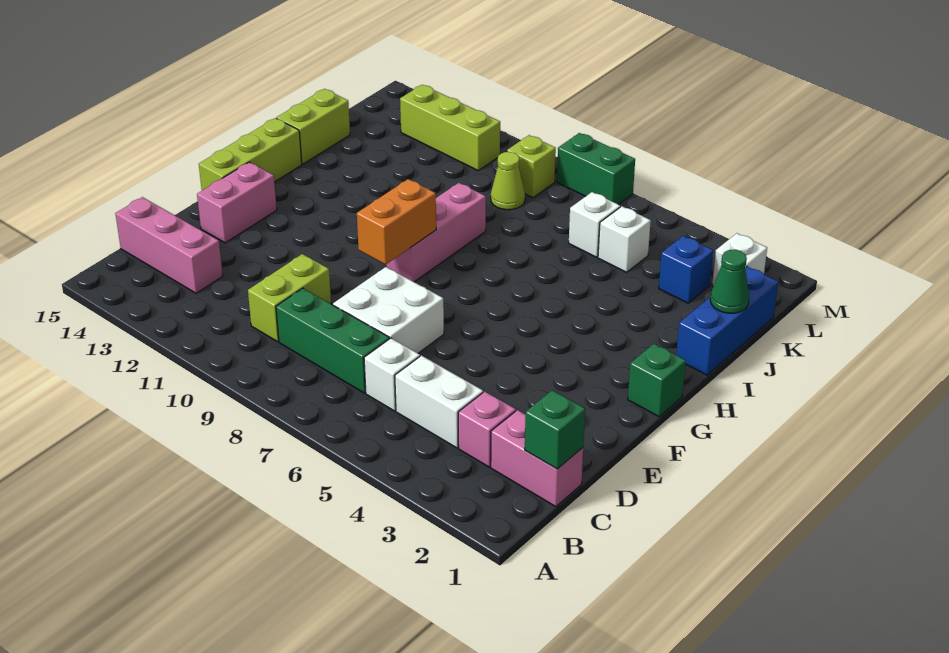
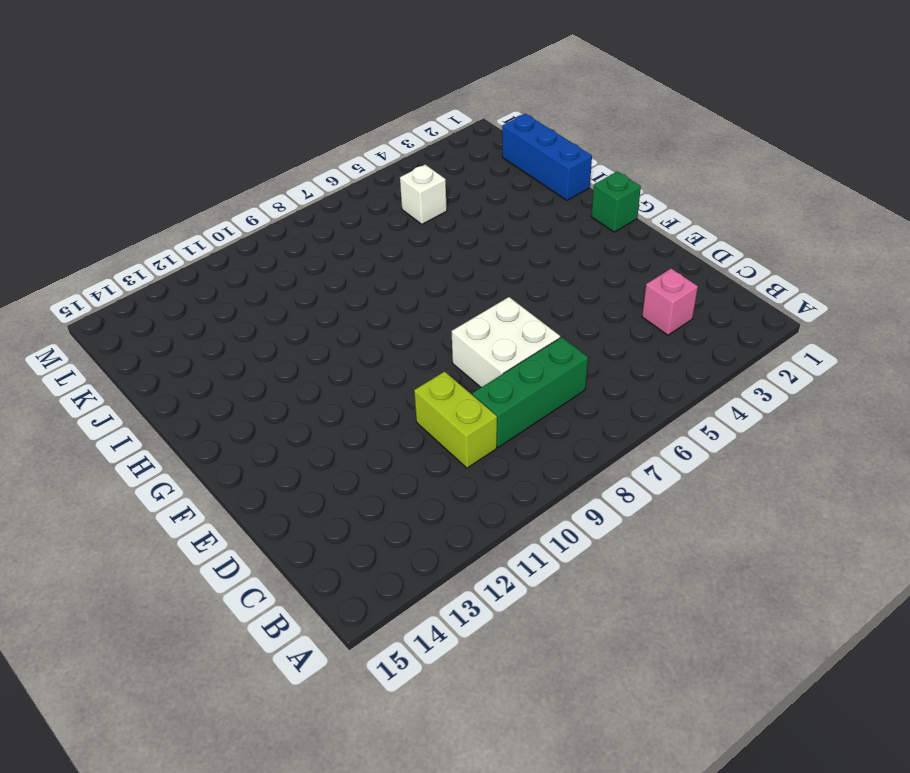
none -> pink 1x2 brick [491,410,583,507]
none -> white 1x2 brick [395,356,483,448]
none -> white 1x1 brick [364,338,420,411]

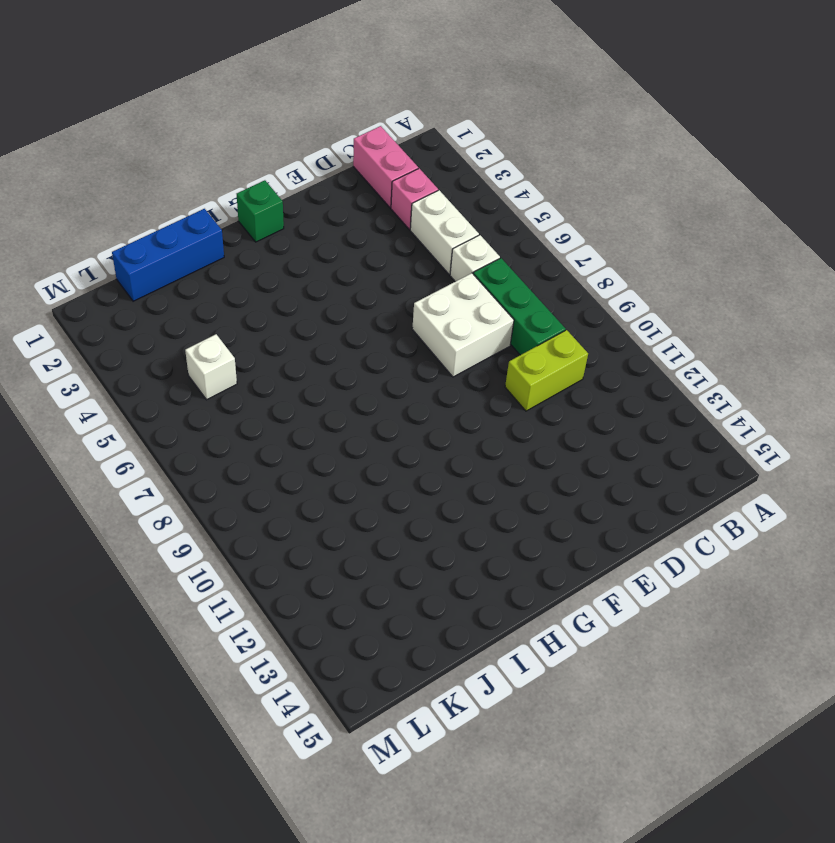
none -> pink 1x3 brick [115,197,223,293]
none -> pink 1x2 brick [197,162,277,243]
none -> lime 1x3 brick [199,118,302,190]

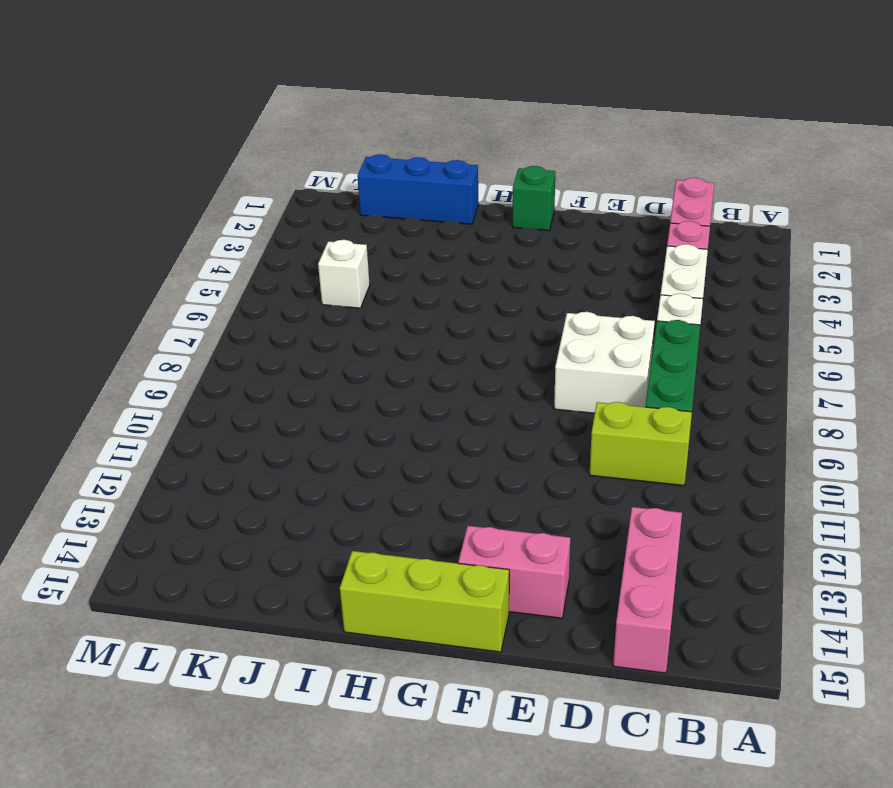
none -> pink 1x3 brick [386,183,486,282]
none -> lime 1x2 brick [277,89,350,164]
none -> blue 1x1 brick [659,236,713,303]

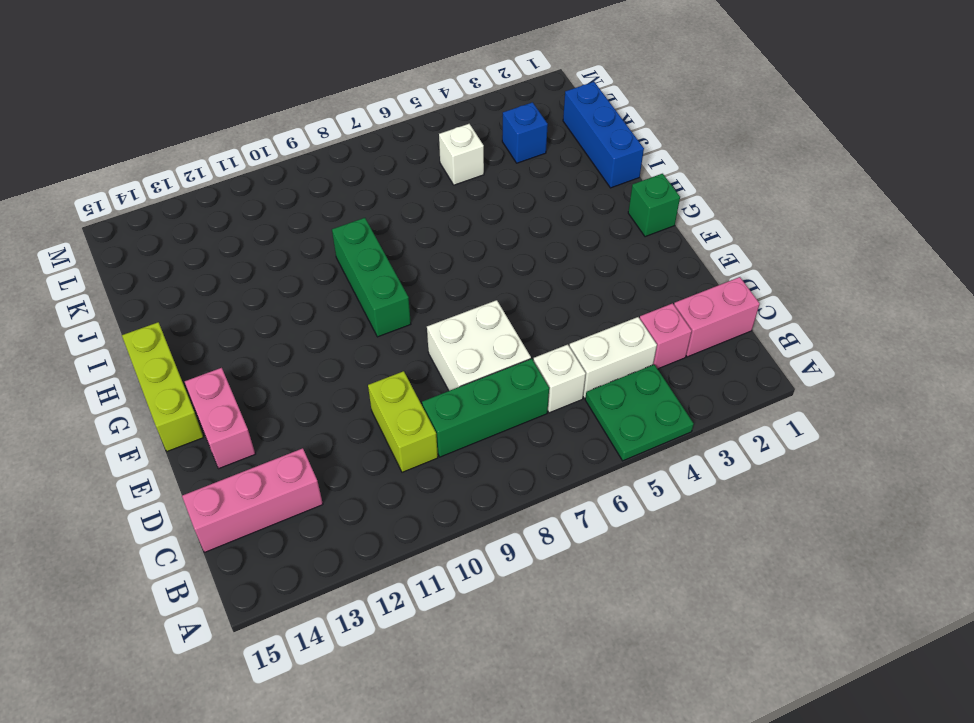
green 2x2 plate [585,364,694,461] -> none
green 1x3 brick [332,218,411,337] -> pink 1x3 brick [386,183,486,282]
none -> lime 1x2 brick [277,89,350,164]
none -> white 1x1 brick [569,192,620,257]
none -> lime 1x1 cone [491,152,525,210]

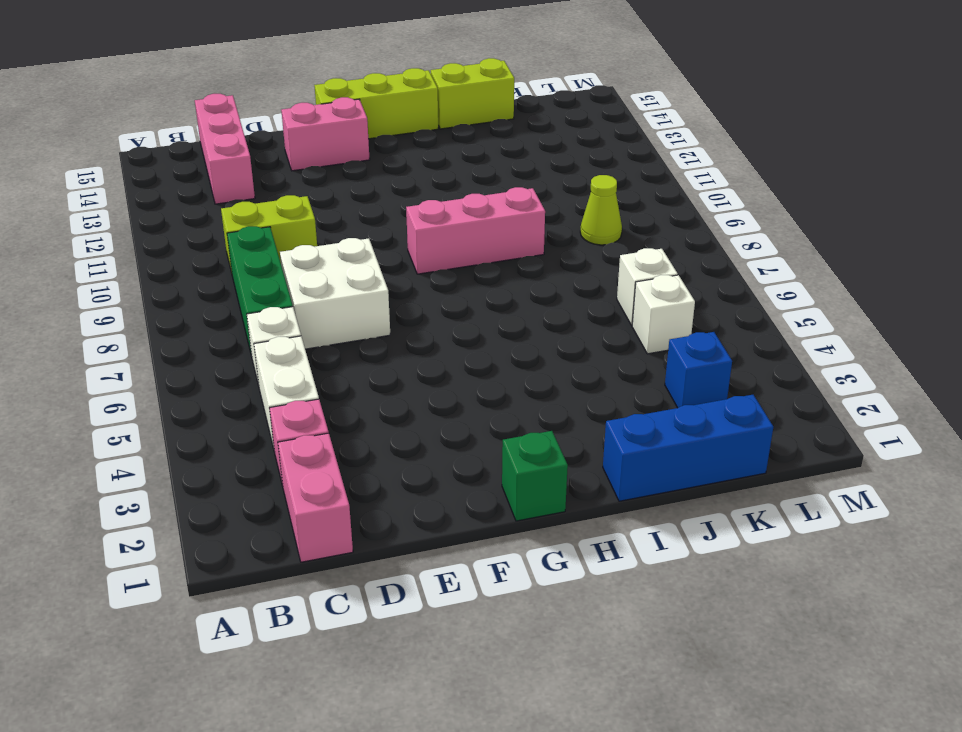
none -> white 1x1 brick [712,233,767,286]
none -> lime 1x1 brick [507,135,556,198]
none -> lime 1x3 brick [400,85,501,170]

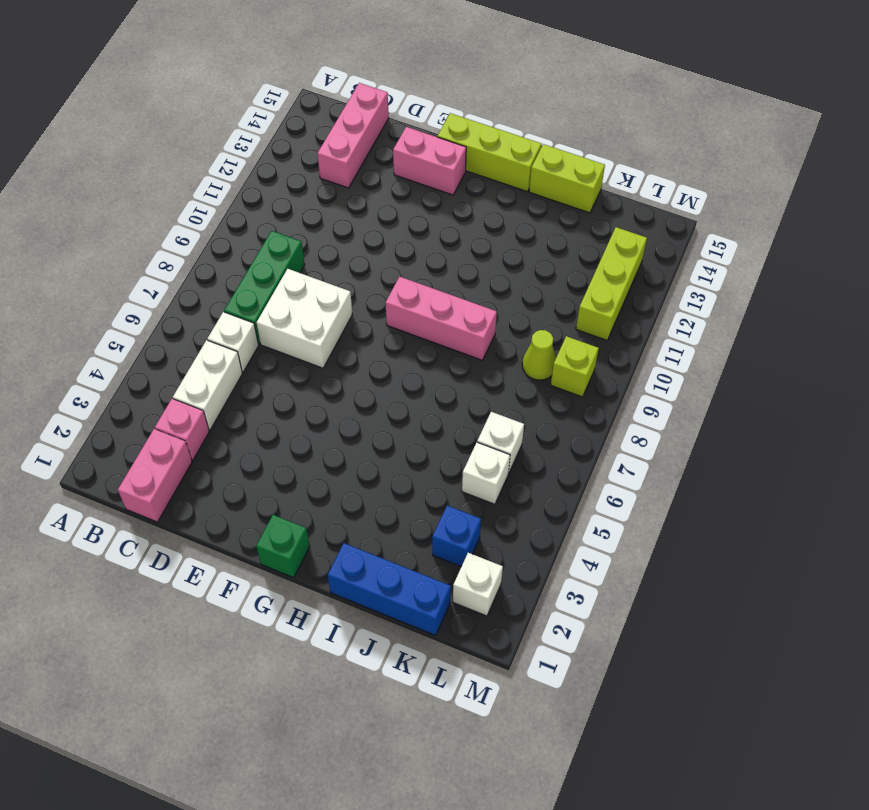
none -> lime 1x2 brick [248,254,331,342]
none -> green 1x2 brick [557,133,635,205]
none -> green 1x1 brick [525,390,585,469]

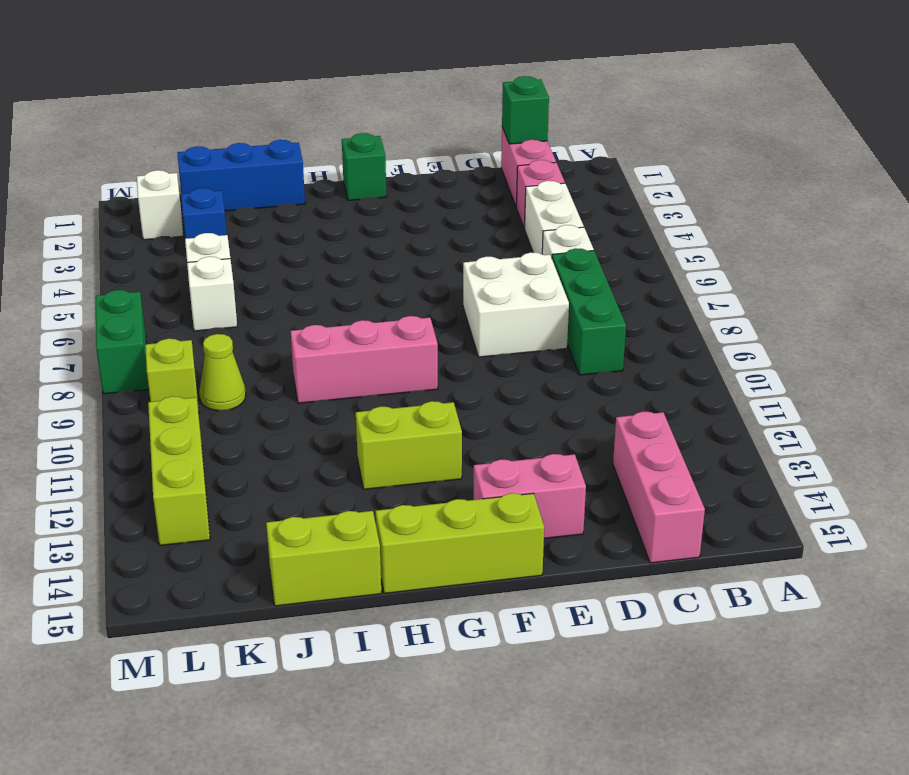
lime 1x2 brick [356,401,462,489] -> lime 1x2 brick moved to [248,254,331,342]
none -> orange 1x2 brick [357,179,436,264]
none -> green 1x1 cone [710,250,749,313]

